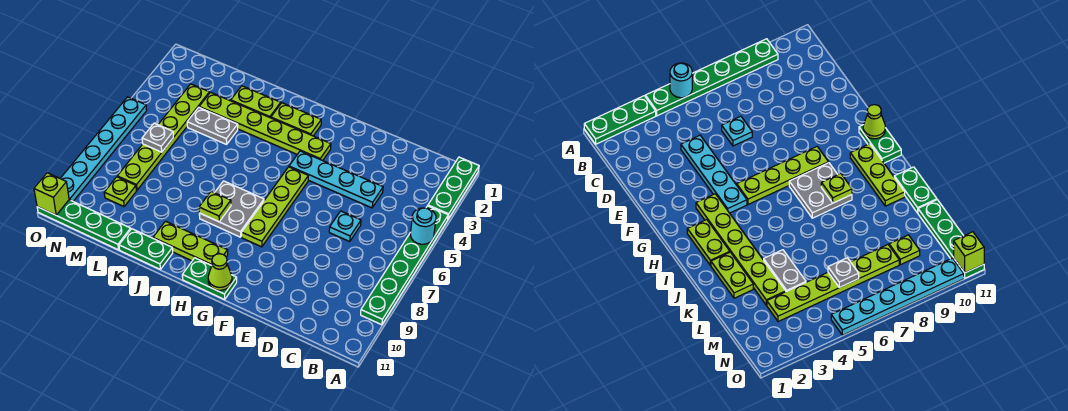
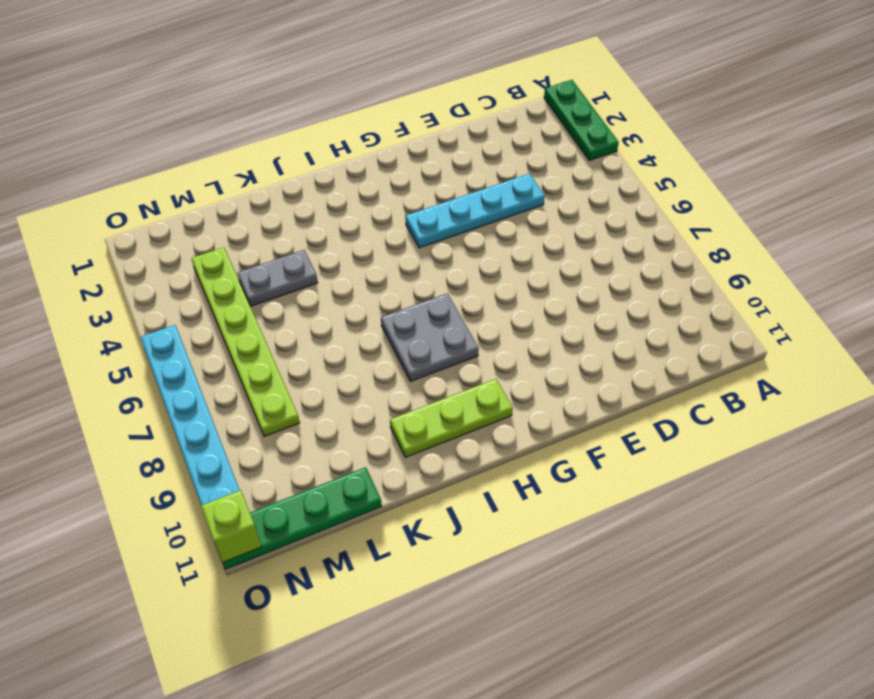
none -> green 1x6 plate [361,206,448,325]
none -> cyan 1x1 plate [329,211,361,242]
none -> lime 1x6 plate [199,92,331,161]

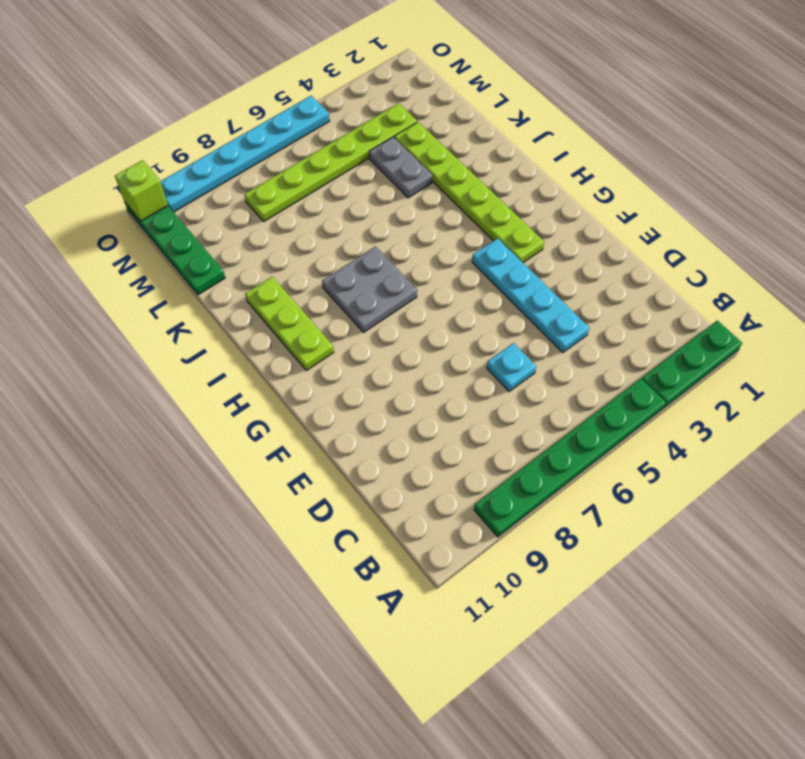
none -> lime 1x4 plate [242,167,308,247]
none -> green 1x2 plate [182,258,237,299]
none -> lime 1x2 plate [271,103,321,136]

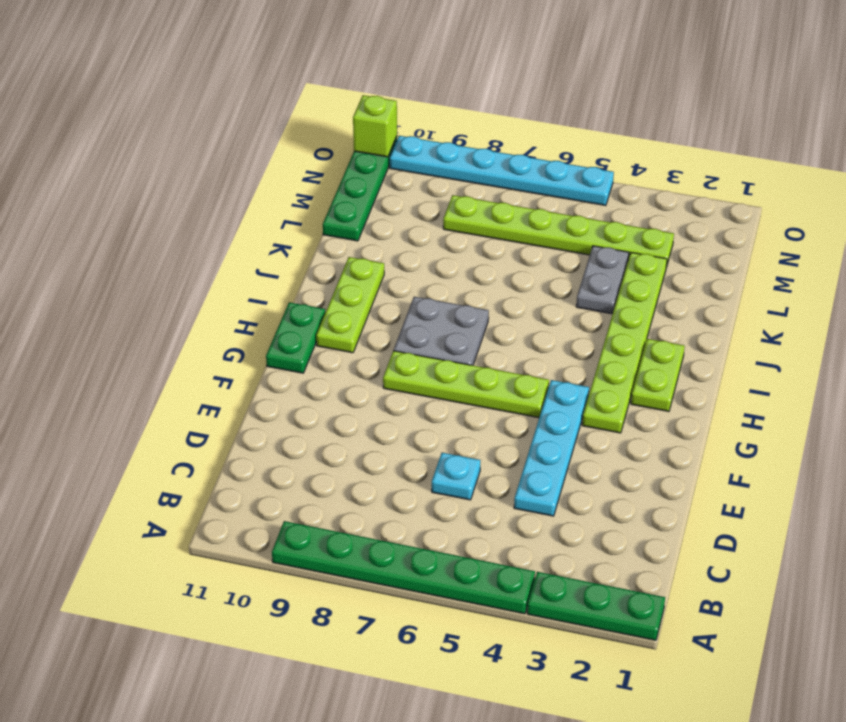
none -> lime 1x2 plate [231,86,281,118]
none -> green 1x2 plate [119,229,173,269]
none -> lime 1x1 plate [104,177,136,206]

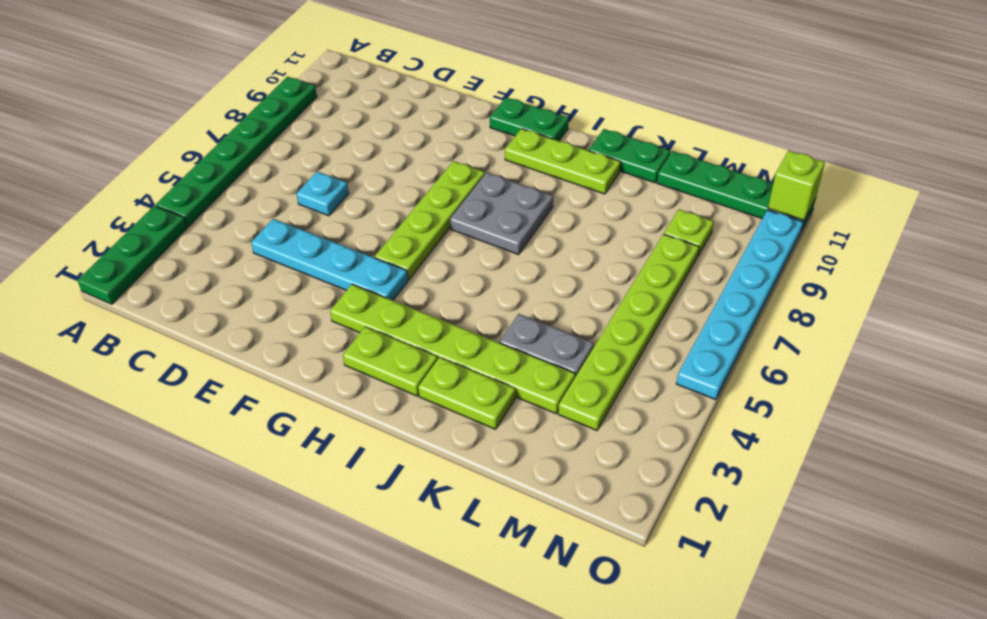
none -> cyan 1x1 round brick [410,208,436,244]
none -> lime 1x1 cone [208,254,232,290]
none -> lime 1x1 plate [199,191,231,222]

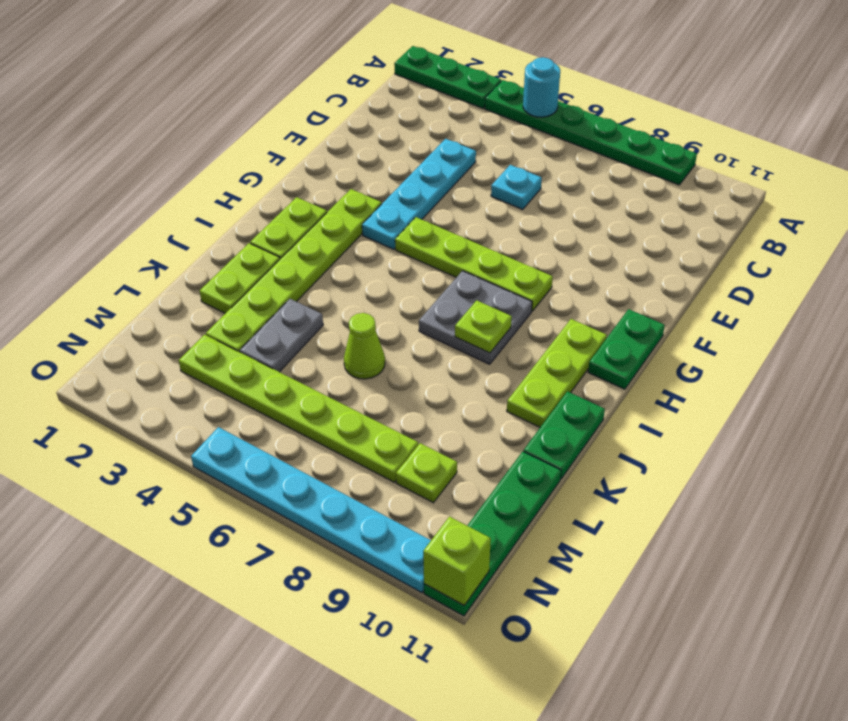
lime 1x1 cone [344,313,385,379] -> lime 1x1 cone moved to [208,254,232,290]
none -> grey 1x1 plate [142,123,173,152]

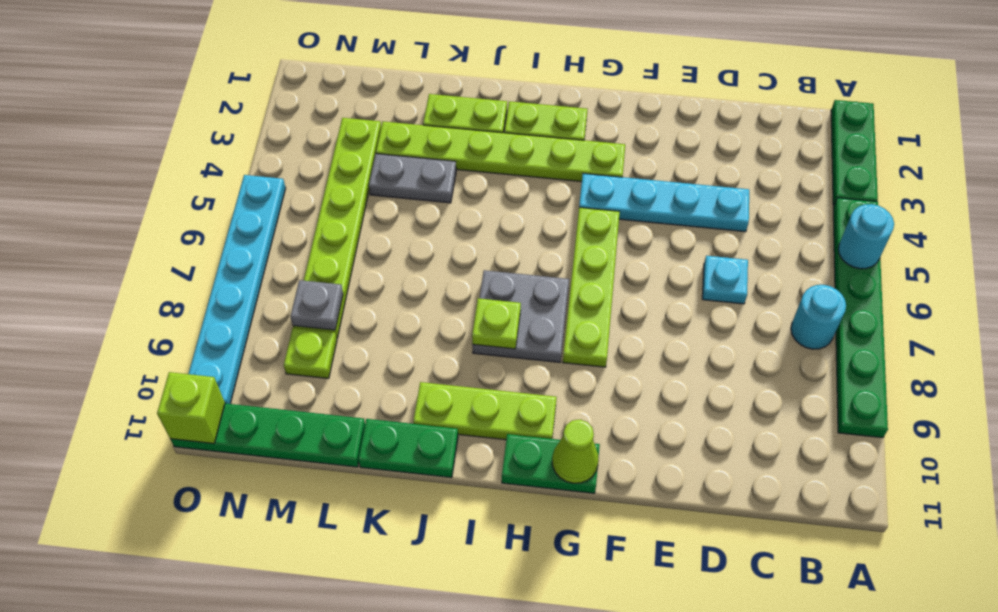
cyan 1x1 round brick [791,285,846,349] -> none
grey 1x1 plate [291,280,343,330] -> grey 1x1 plate moved to [142,123,173,152]

